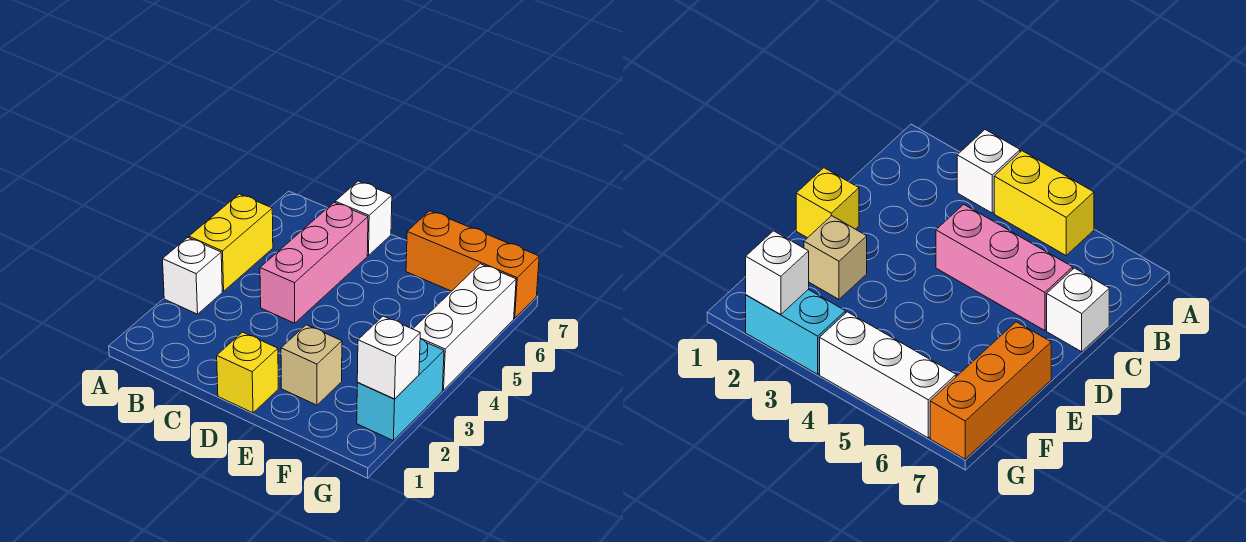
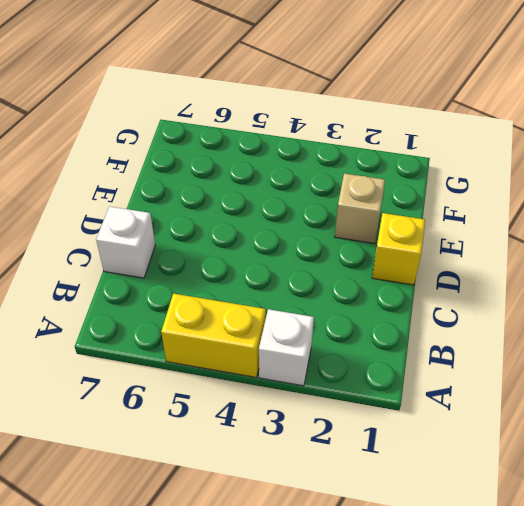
none -> pink 1x3 brick [260,202,368,323]
none -> orange 1x3 brick [406,211,539,318]

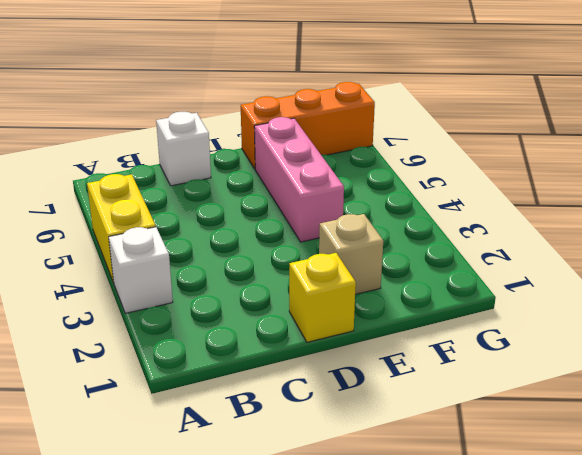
pink 1x3 brick [254,117,344,242] -> pink 1x3 brick moved to [260,202,368,323]
none -> cyan 1x2 brick [357,339,444,440]
none -> white 1x3 brick [413,264,516,390]

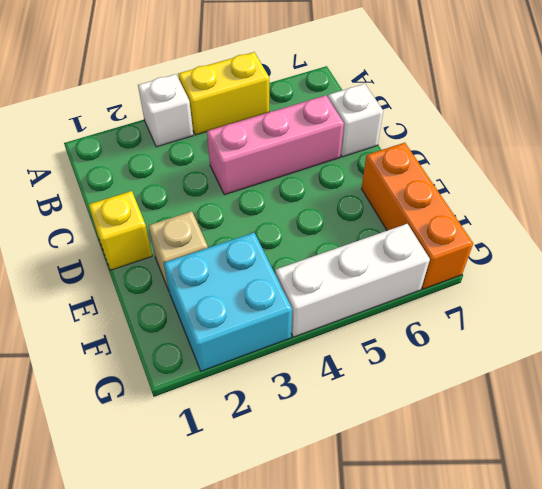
cyan 2x2 brick [164,233,292,371] -> cyan 1x2 brick [357,339,444,440]
none -> white 1x1 brick [357,316,420,399]

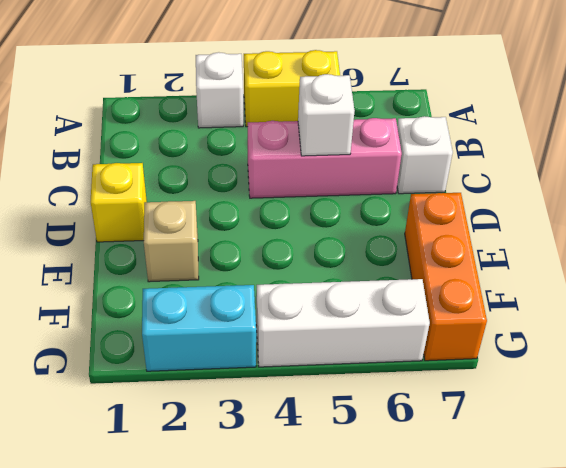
white 1x1 brick [298,74,354,156] -> white 1x1 brick moved to [357,316,420,399]

